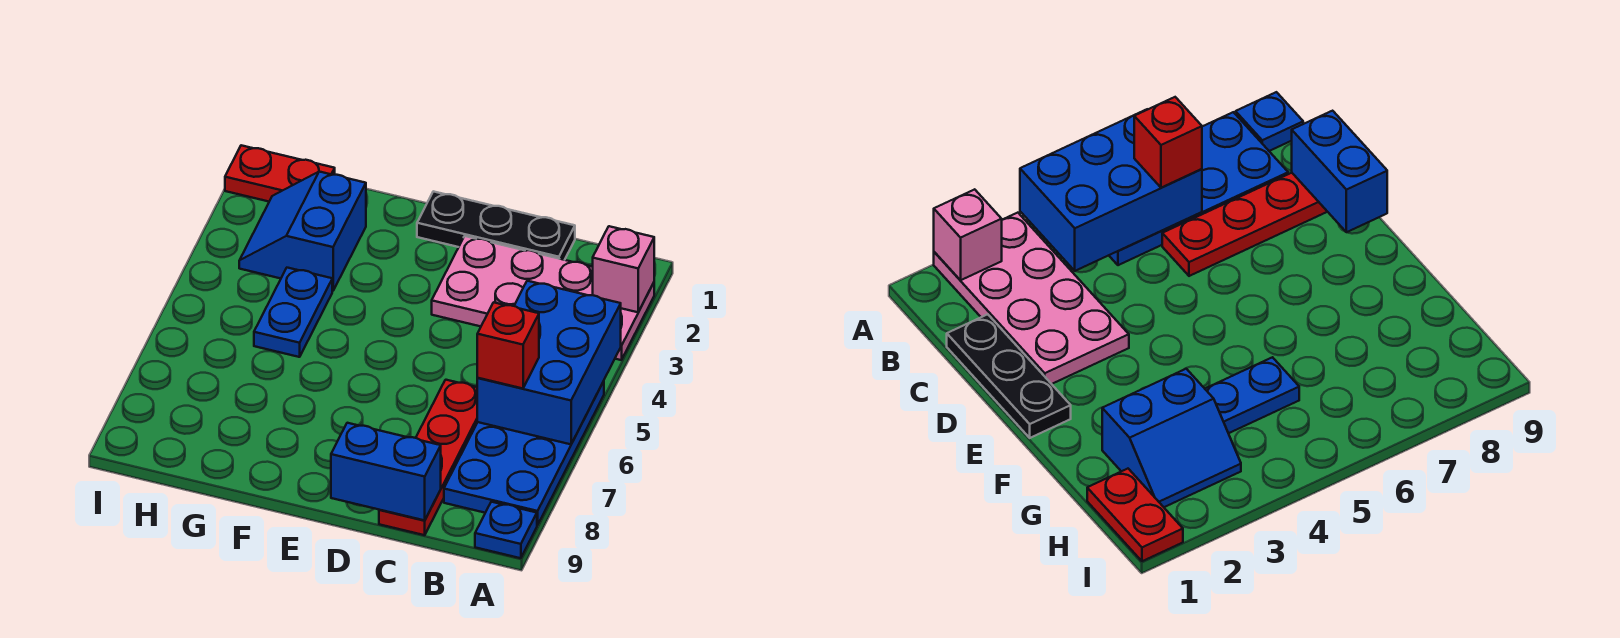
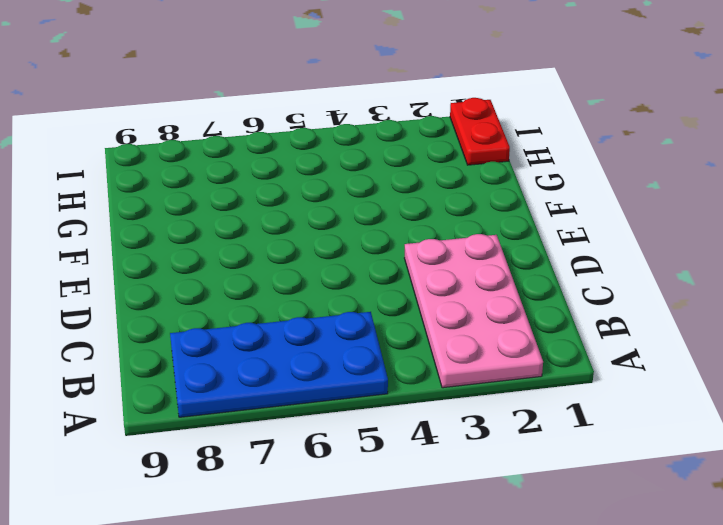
none -> blue 1x1 plate [475,502,537,558]
none -> black 1x3 plate [417,191,575,260]
none -> red 1x4 plate [379,380,477,535]

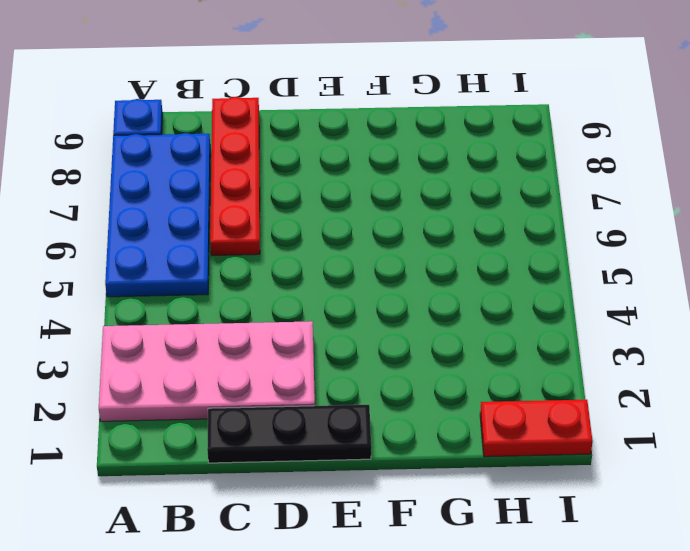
none -> blue 2x2 slope [239,172,366,291]
none -> blue 1x2 plate [254,268,332,357]
none -> pink 1x1 brick [593,226,654,312]

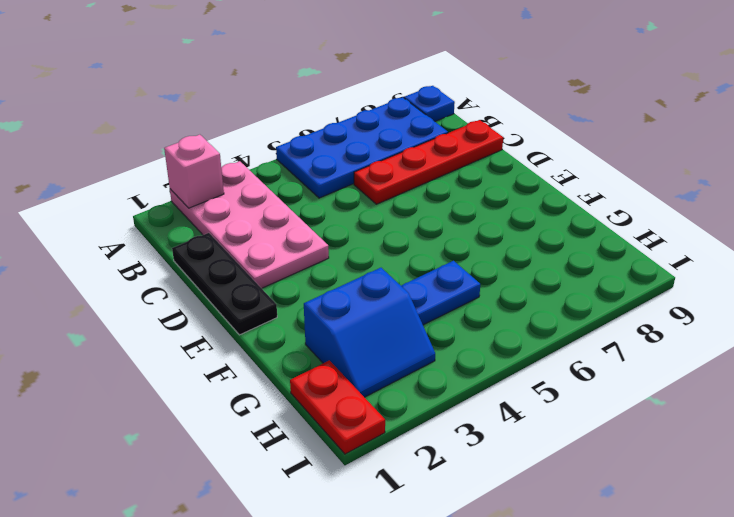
none -> blue 2x3 brick [477,281,621,444]
none -> blue 1x2 brick [331,423,441,520]
none -> red 1x1 brick [477,302,539,389]

